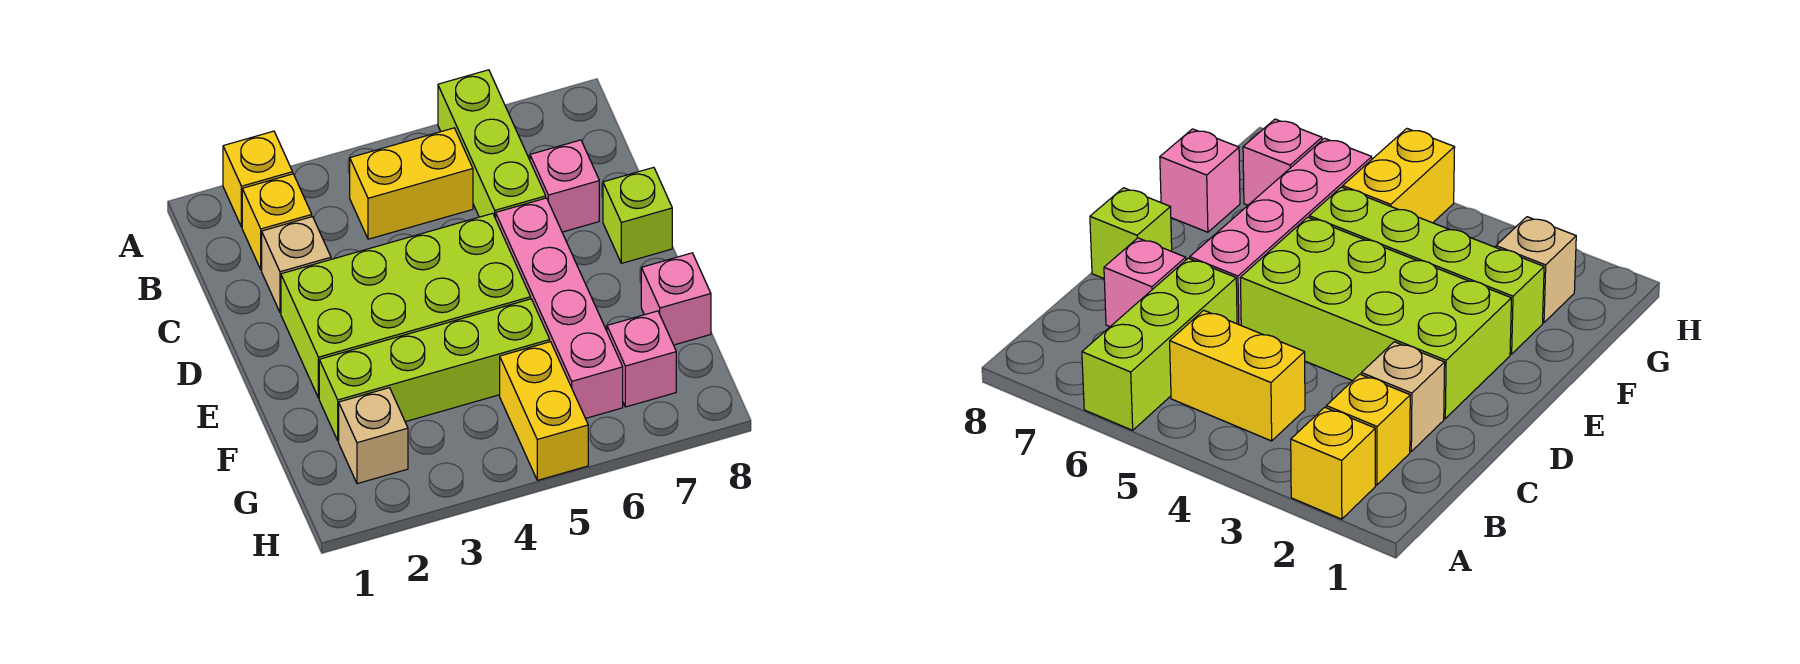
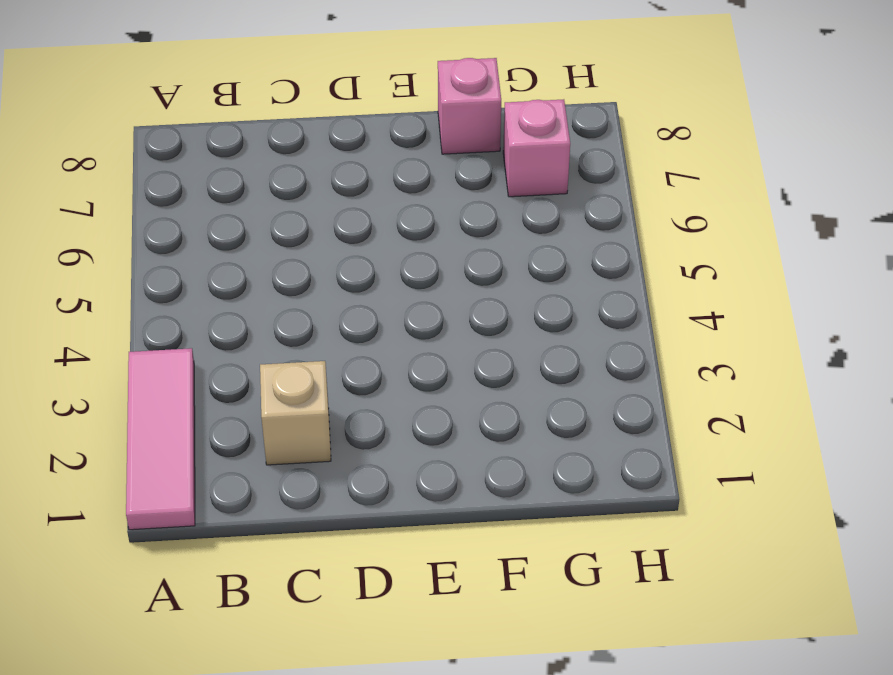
pink 1x3 tile [126,348,195,530] -> yellow 1x1 brick [223,131,293,227]
none -> lime 1x3 brick [438,70,546,218]
none -> yellow 1x1 brick [242,174,312,270]
none -> yellow 1x2 brick [350,128,473,239]

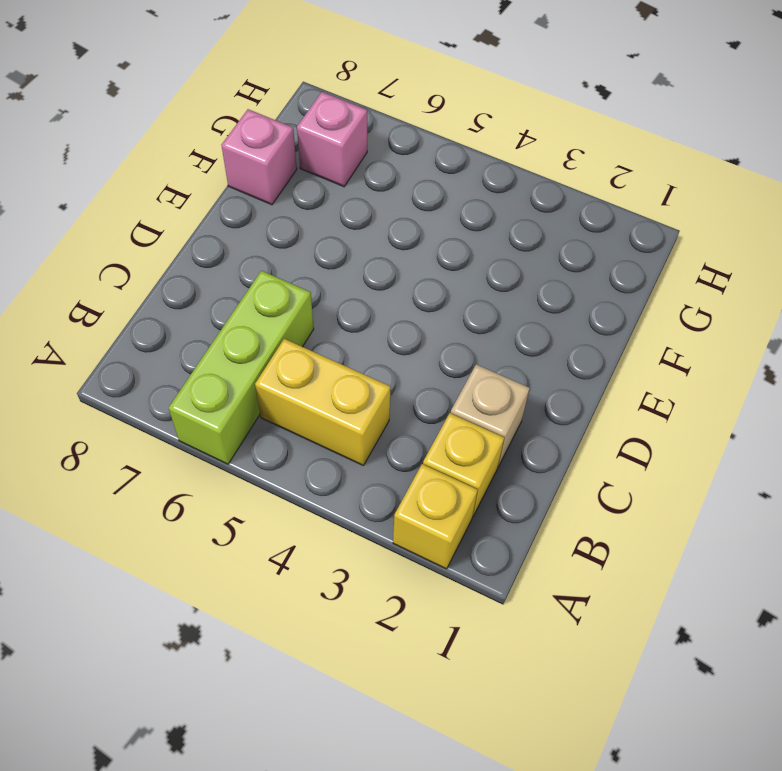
none -> pink 1x1 brick [530,140,599,232]
none -> lime 2x4 brick [281,213,531,398]
none -> pink 1x4 brick [496,198,623,418]

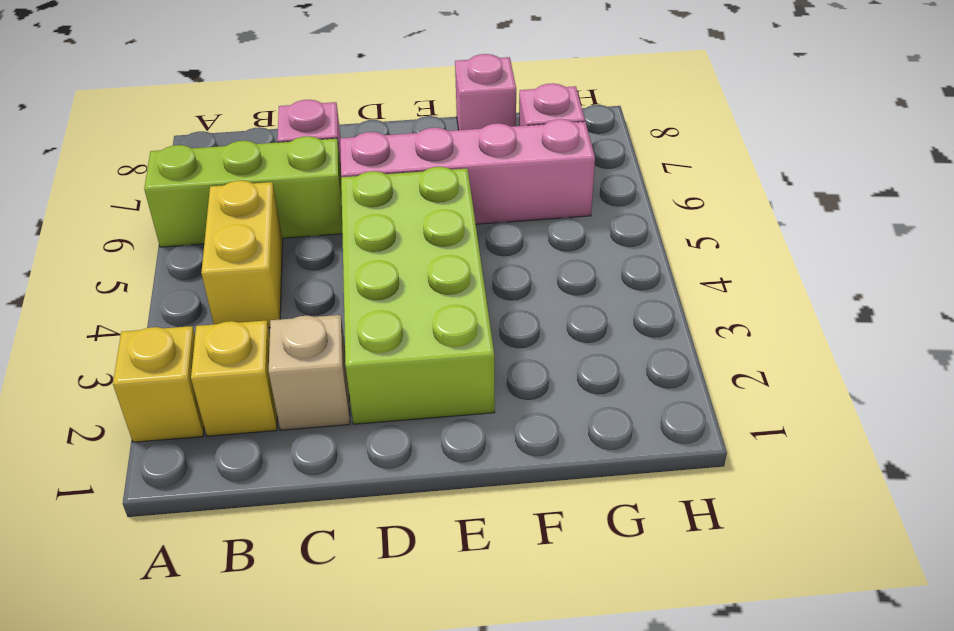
none -> lime 1x1 brick [603,167,672,263]
none -> lime 1x4 brick [319,299,550,441]
none -> tan 1x1 brick [339,388,408,484]

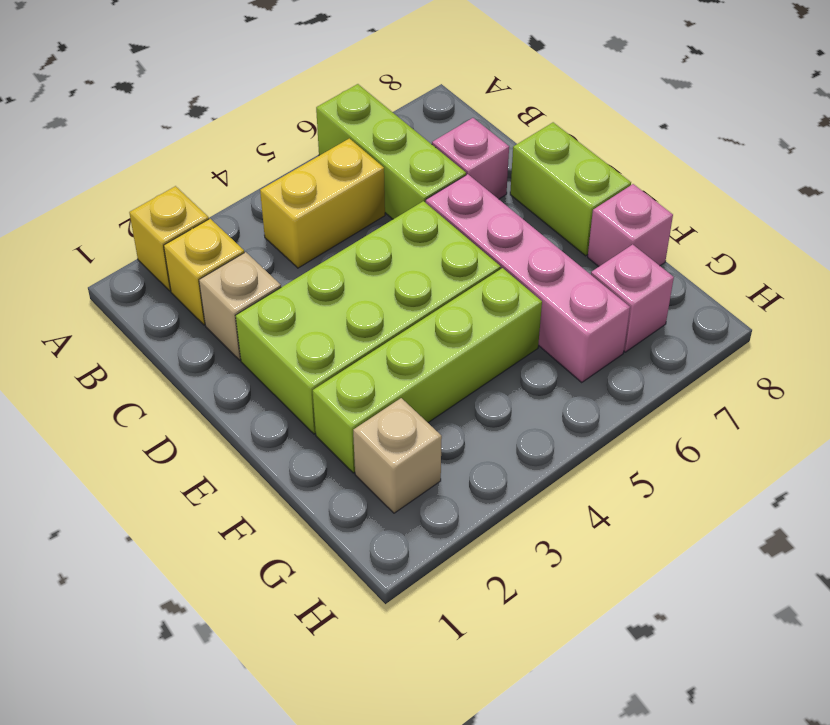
lime 1x2 brick [510,122,631,256] -> lime 1x1 brick [603,167,672,263]
none -> yellow 1x2 brick [500,342,588,480]

